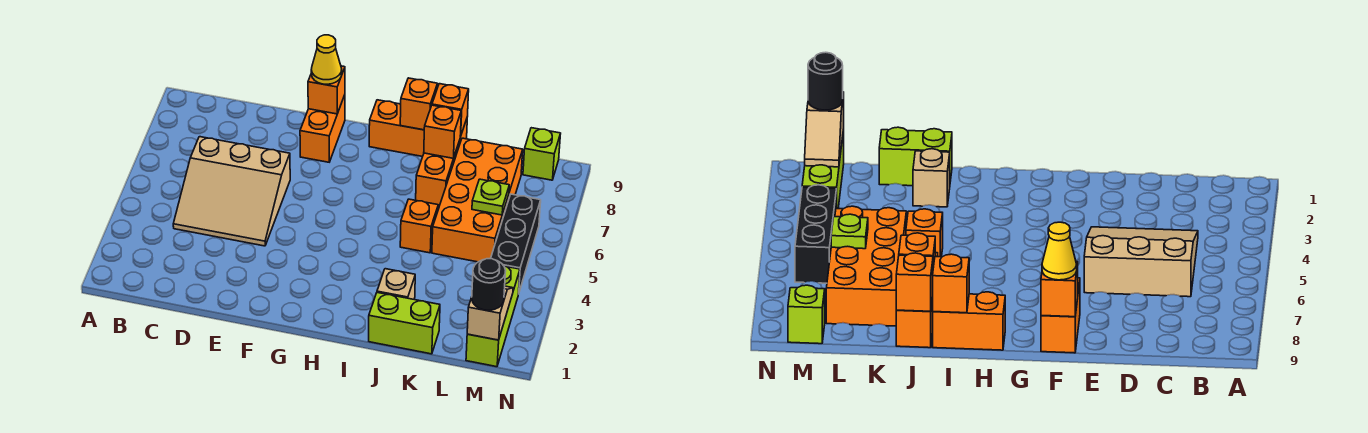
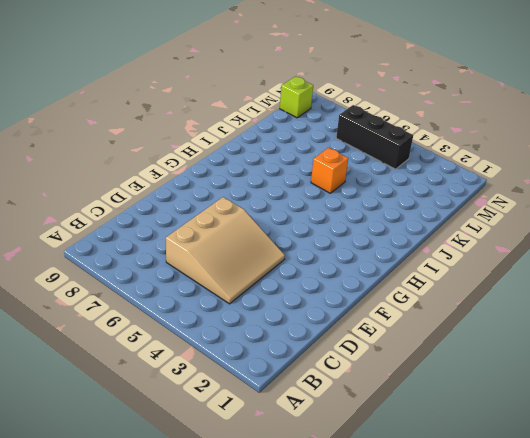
none -> orange 1x2 brick [300,95,345,162]
none -> orange 1x2 brick [369,100,424,157]
none -> lime 1x2 brick [369,293,440,354]

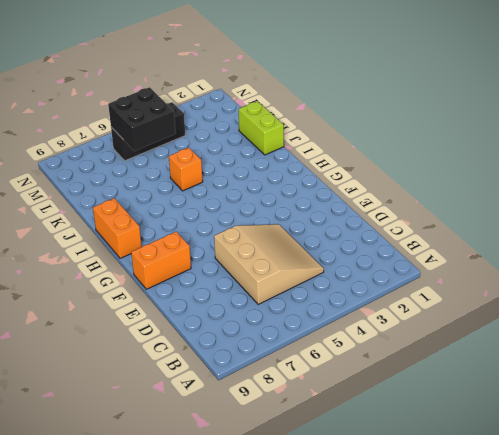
black 2x2 brick [108,87,176,151] -> lime 1x1 plate [472,179,509,215]
none -> tan 1x1 brick [377,269,415,300]
none -> orange 1x3 brick [416,119,467,206]
none -> orange 2x4 brick [432,138,523,262]

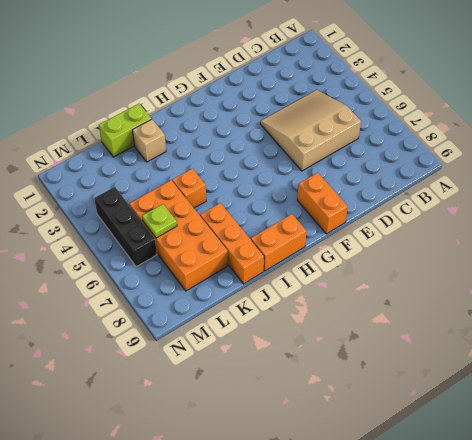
none -> lime 1x3 brick [466,266,520,367]
none -> lime 1x1 brick [523,128,561,180]
none -> orange 1x1 brick [308,66,345,114]

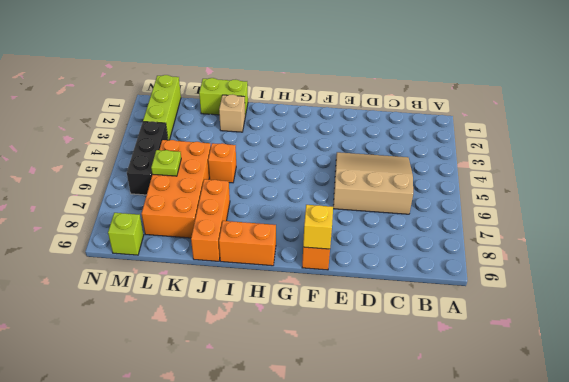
yellow 1x1 brick [303,205,333,249] -> orange 1x1 brick [308,66,345,114]
none -> orange 1x1 brick [400,78,438,130]
none -> orange 1x1 brick [424,105,461,158]
none -> orange 1x1 brick [432,84,469,136]

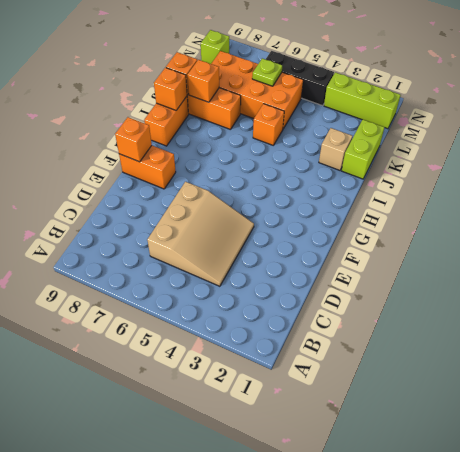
none -> tan 1x2 slope [467,286,513,340]
none -> yellow 1x1 cone [311,35,342,84]
none -> black 1x1 round brick [472,259,506,310]

